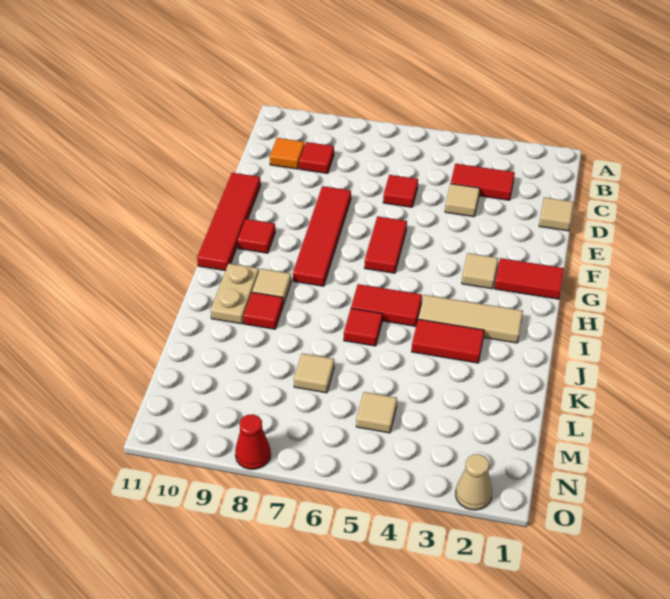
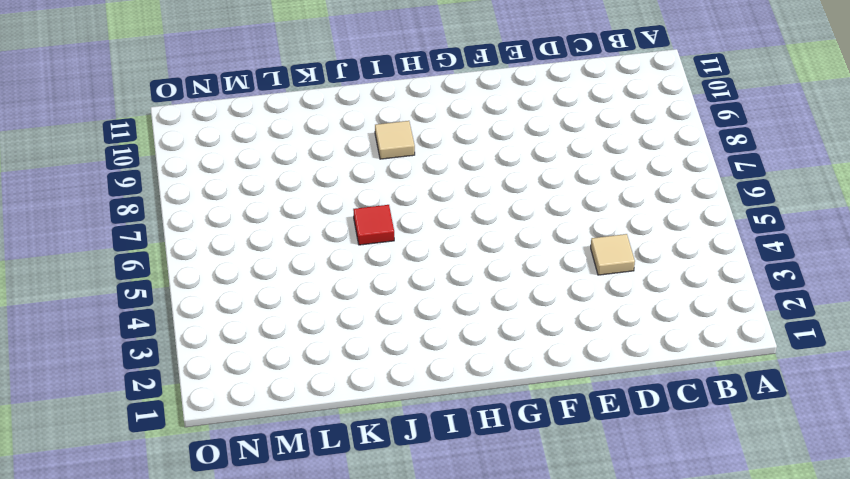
none -> red 1x2 tile [451,164,515,200]
none -> red 1x1 tile [299,142,334,173]
none -> orange 1x1 tile [270,138,305,169]

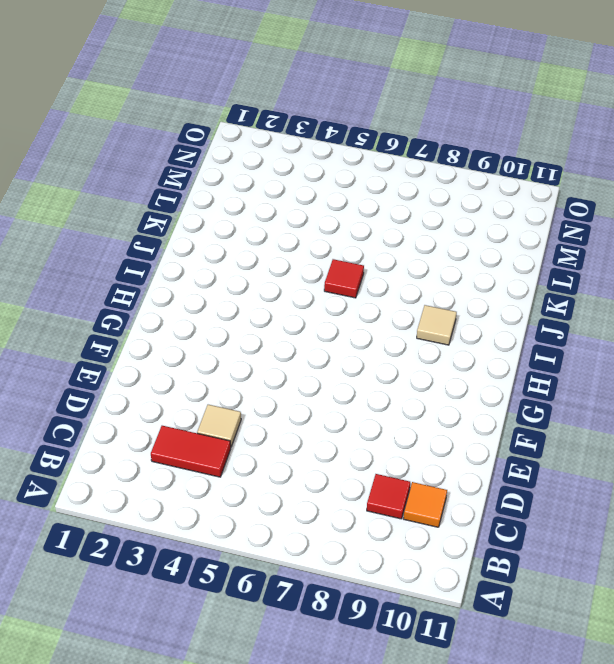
none -> tan 1x1 tile [539,197,574,231]
none -> red 1x1 tile [383,175,418,207]
none -> red 1x4 tile [293,186,351,286]

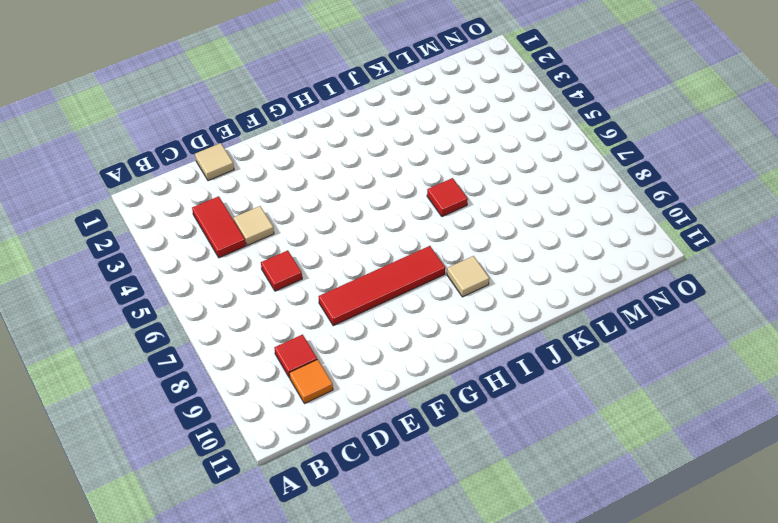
none -> red 1x4 tile [197,173,261,271]
none -> red 1x2 tile [364,216,407,273]
none -> red 1x2 tile [495,258,564,299]

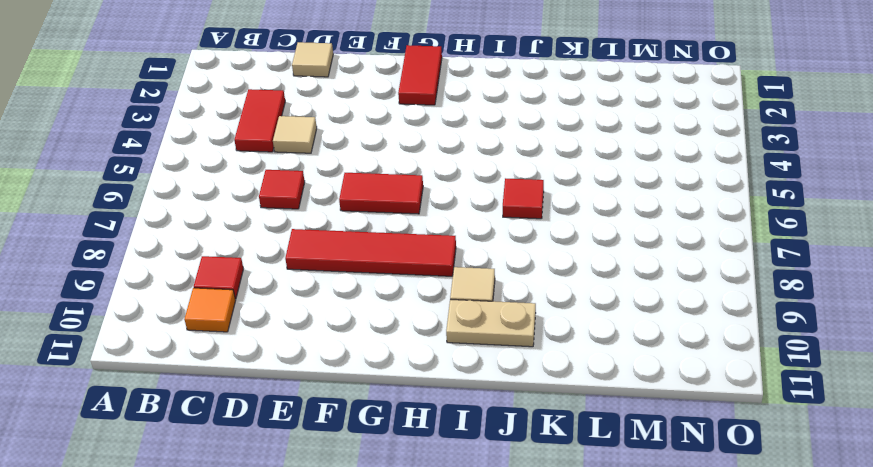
none -> red 1x4 tile [197,173,261,271]
none -> tan 1x1 tile [462,253,498,289]
none -> red 1x1 tile [238,219,275,253]

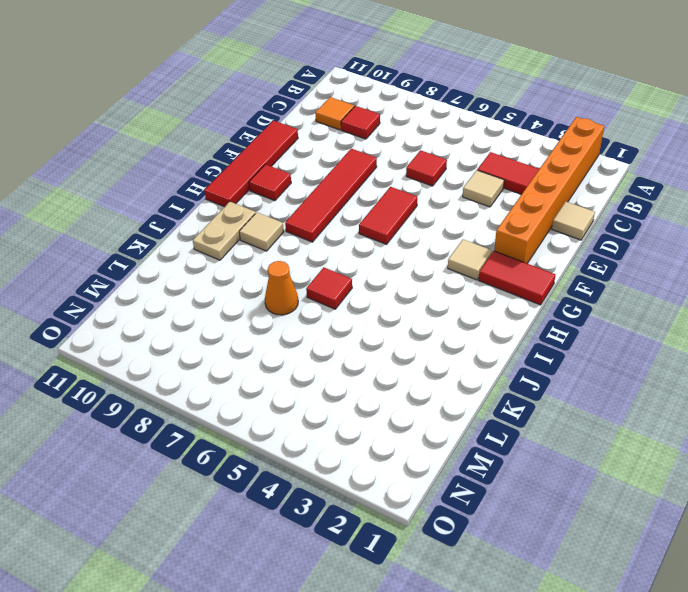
orange 1x6 brick [494,117,604,263] -> none
orange 1x1 cone [265,261,298,315] -> none
none -> tan 1x3 tile [418,295,523,343]
none -> red 1x2 tile [351,284,422,327]
none -> red 1x2 tile [412,319,484,363]

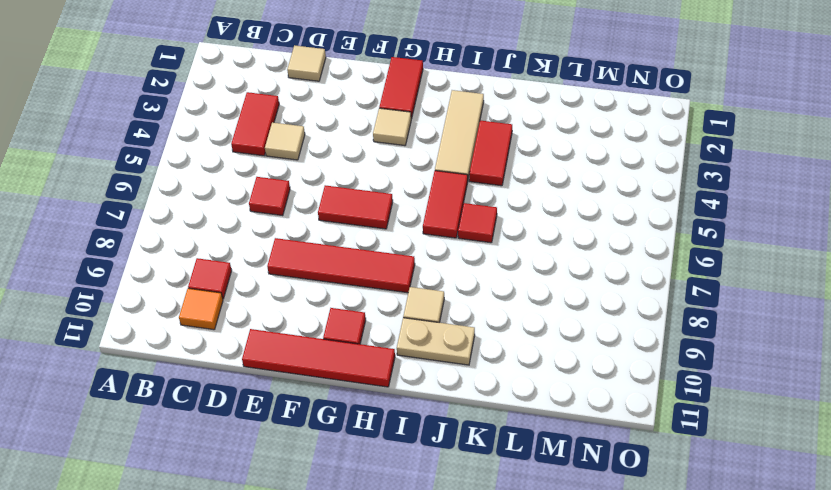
none -> red 1x1 tile [243,292,283,329]
none -> tan 1x1 tile [294,353,334,393]
none -> tan 1x1 tile [356,392,397,433]

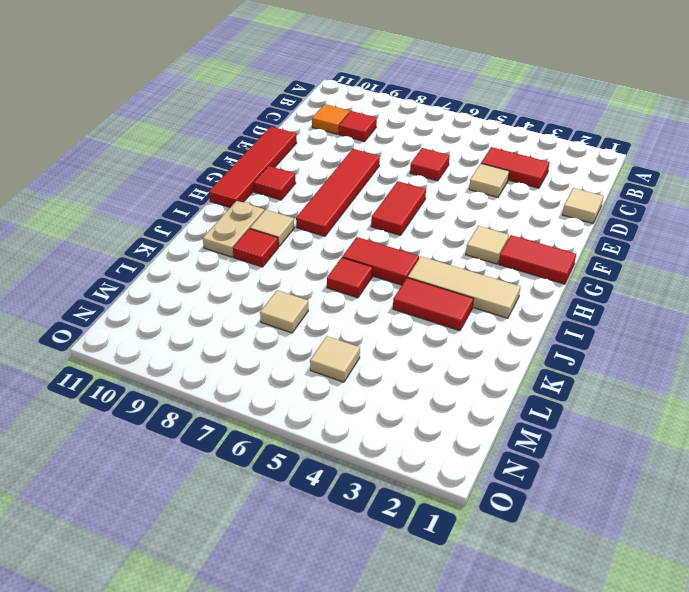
none -> tan 1x1 cone [456,454,492,510]
none -> red 1x1 cone [235,414,271,469]

